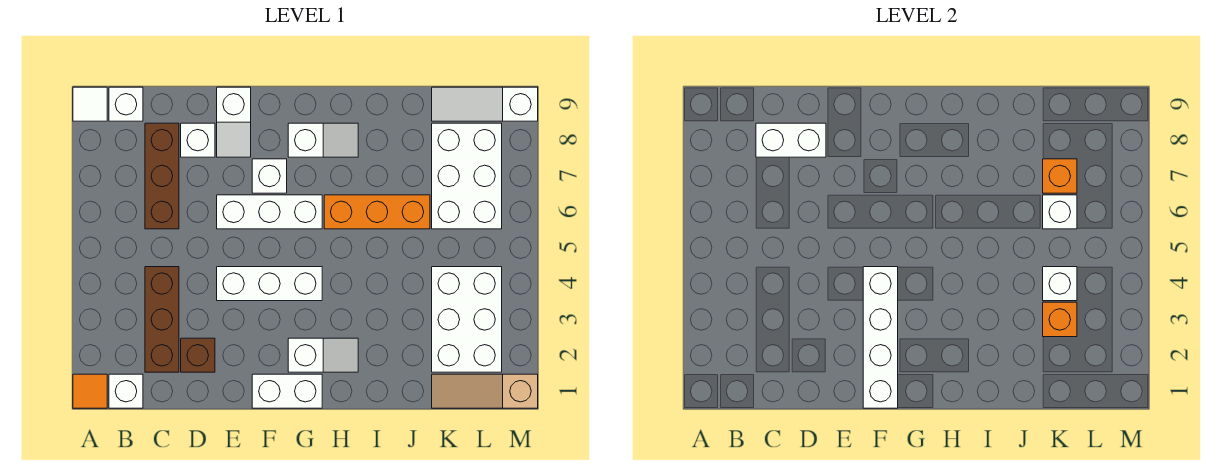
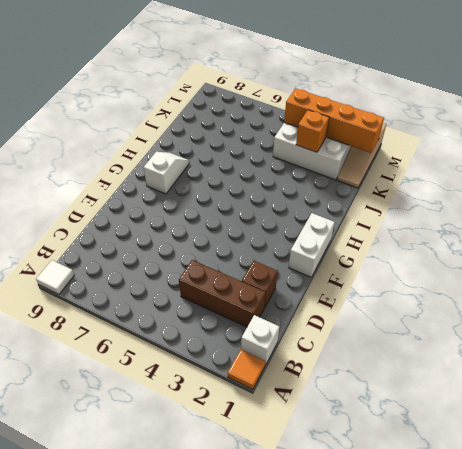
orange 1x4 brick [284,88,384,153] -> none
none -> white 1x1 brick [109,87,143,121]
none -> brown 1x3 brick [145,123,179,229]
none -> white 1x1 brick [181,123,215,157]

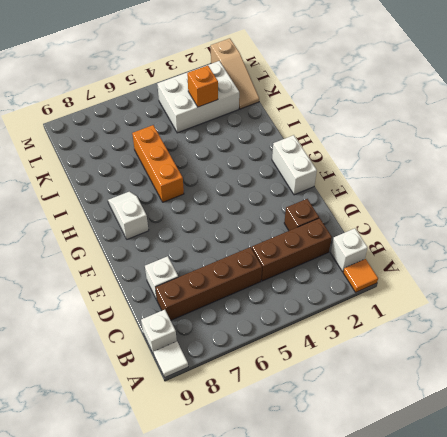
brown 1x4 brick [155,247,262,320] -> brown 1x3 brick [145,123,179,229]
none -> white 1x3 brick [217,267,322,301]
none -> white 1x3 brick [217,195,322,229]
none -> white 1x2 slope [217,87,251,157]

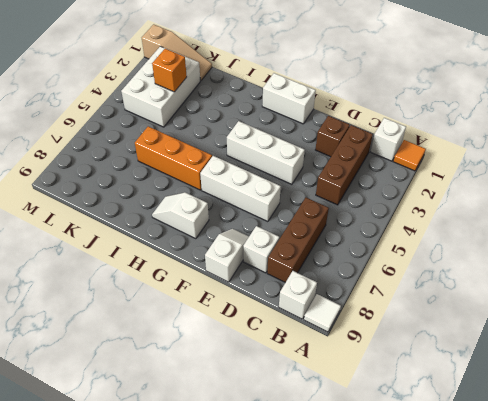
none -> white 1x1 brick [252,159,287,193]
none -> white 1x2 slope [288,338,358,372]
none -> white 2x3 brick [432,123,502,229]

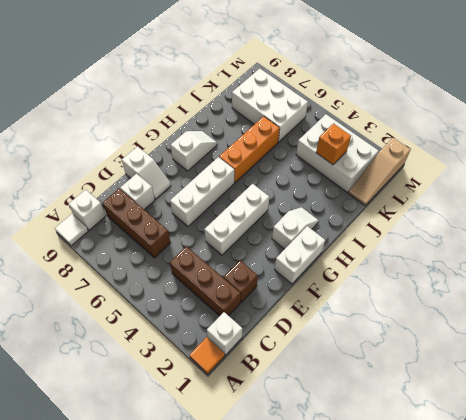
none -> white 1x1 brick [252,159,287,193]
none -> white 1x3 slope [432,87,538,121]
none -> white 1x2 brick [756,123,826,157]

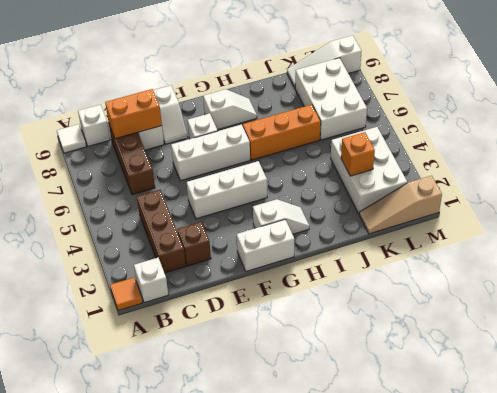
orange 1x2 brick [105,89,162,139] -> white 1x2 brick [756,123,826,157]
none -> white 1x4 brick [863,267,898,408]
none -> white 1x1 brick [1043,267,1077,301]
none -> white 1x1 brick [1043,195,1077,229]

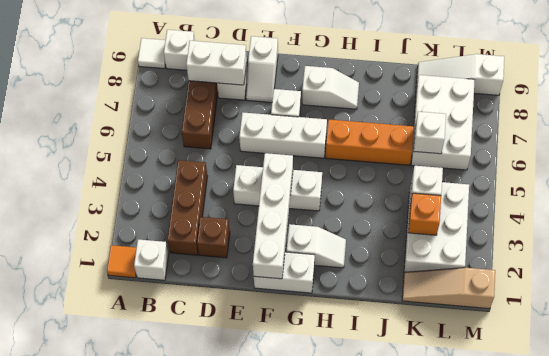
none -> orange 1x1 brick [1043,159,1077,193]

